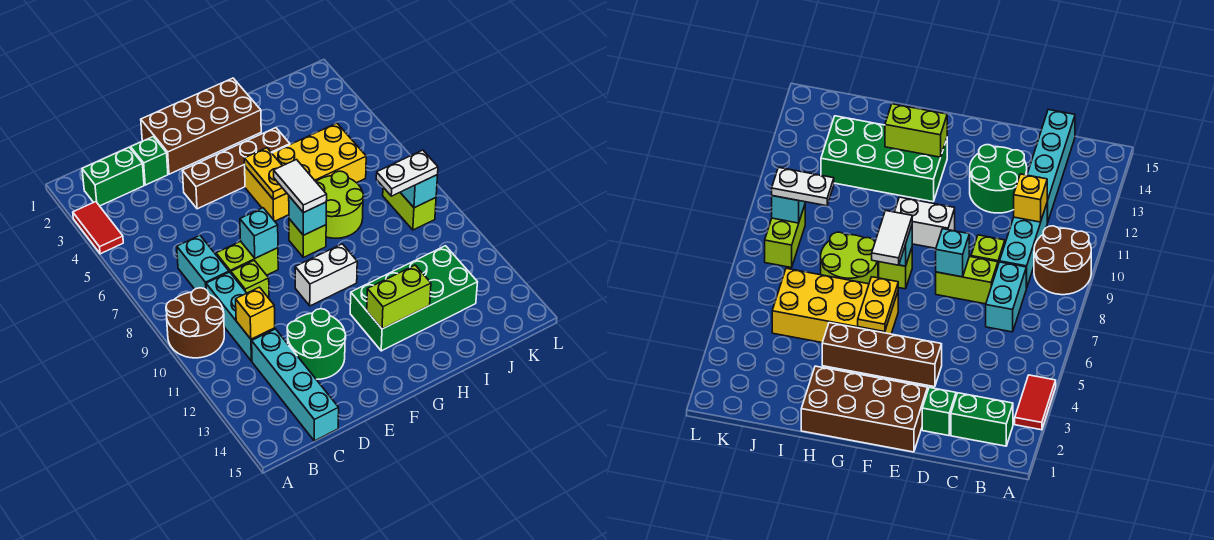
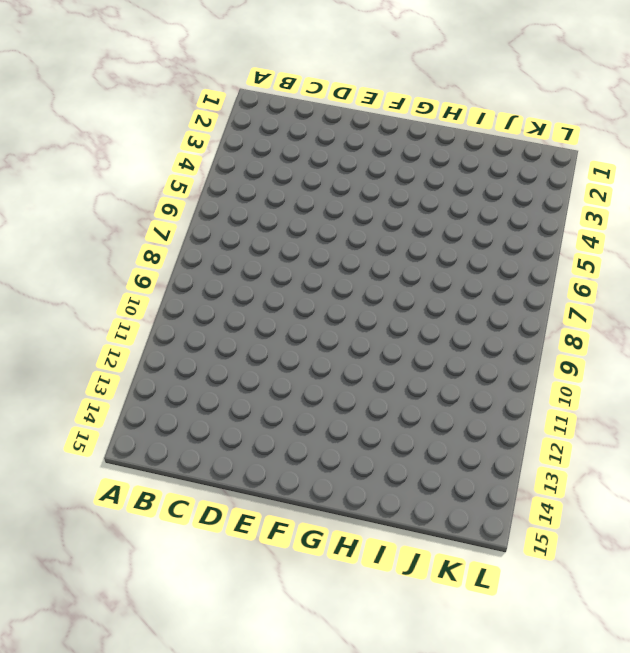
none -> red 1x2 tile [73,202,123,254]
none -> brown 2x2 round brick [166,288,224,358]
none -> green 1x2 brick [82,147,144,206]

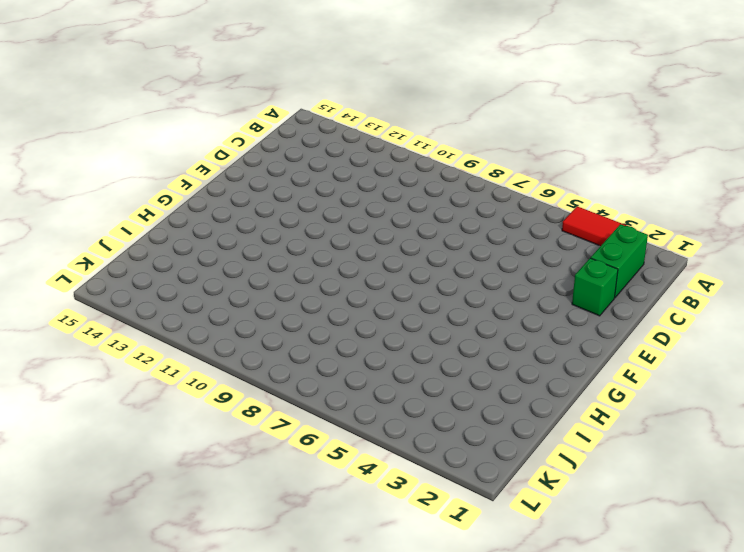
none -> brown 2x2 round brick [166,288,224,358]
none -> cyan 1x2 brick [177,236,229,289]
none -> cyan 1x3 brick [206,272,275,361]

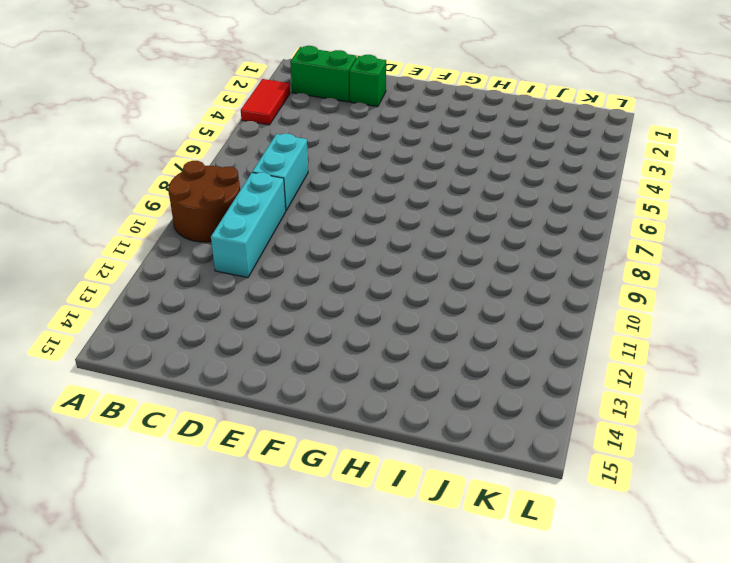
none -> cyan 1x4 brick [252,329,339,441]
none -> lime 1x2 brick [216,241,278,275]
none -> lime 1x1 brick [231,261,269,298]

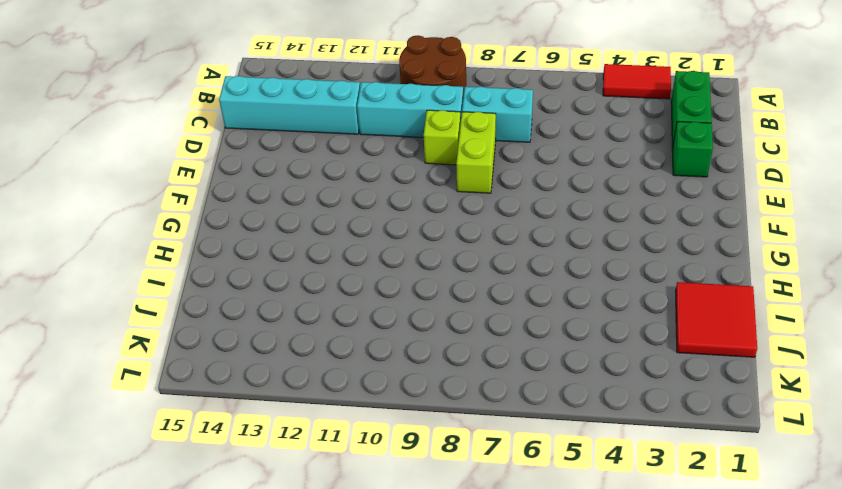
red 2x2 tile [676,282,757,357] -> none
none -> green 2x2 round brick [287,309,346,379]
none -> brown 2x4 brick [141,78,261,174]
none -> brown 1x4 brick [182,128,290,209]

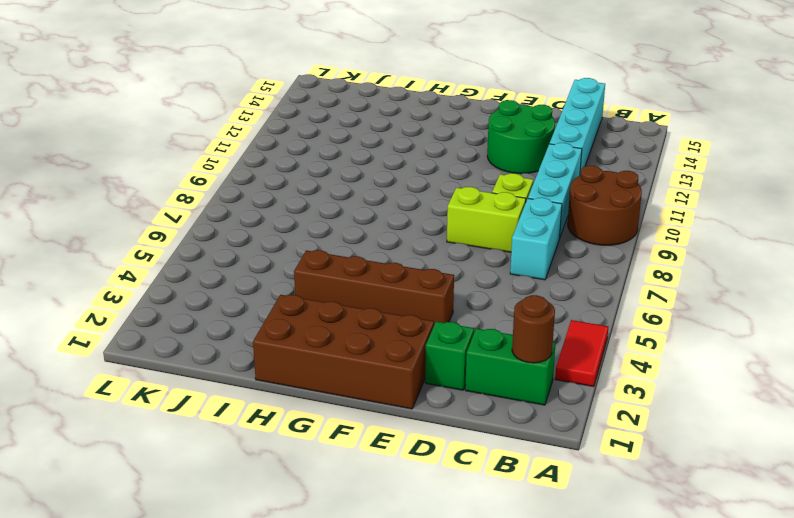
brown 1x1 round brick [512,295,555,363] -> none
none -> white 1x2 brick [295,244,357,306]
none -> yellow 2x4 brick [245,123,366,221]
none -> lime 1x1 brick [289,219,326,257]

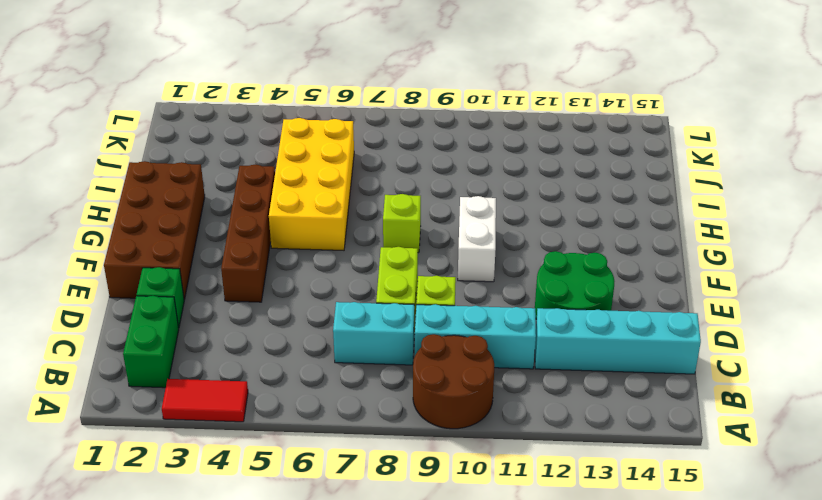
none -> green 2x4 brick [350,246,478,351]
none -> lime 2x2 round brick [316,171,364,238]
none -> lime 1x2 brick [383,187,436,230]

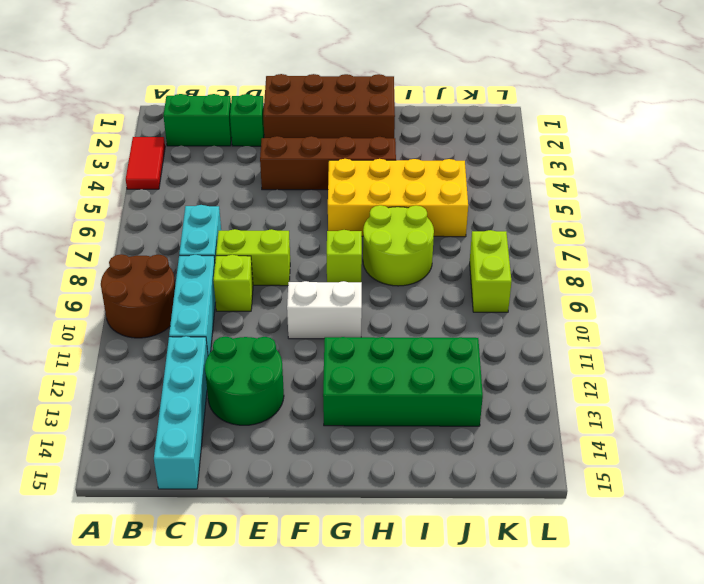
none -> yellow 1x1 brick [236,287,275,339]
none -> cyan 1x1 brick [240,208,278,258]
none -> yellow 1x2 plate [244,148,286,199]

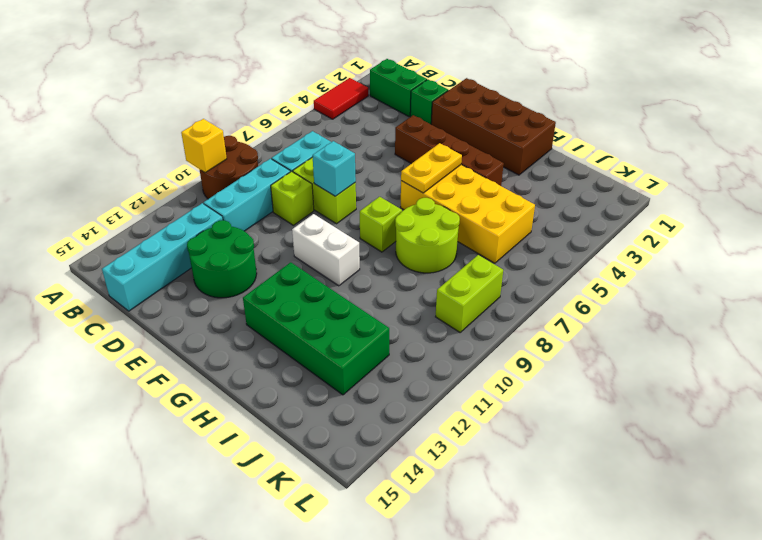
yellow 1x1 brick [181,119,227,173] -> yellow 1x1 brick moved to [236,287,275,339]
none -> cyan 1x1 brick [289,196,326,235]
none -> lime 1x2 brick [367,265,431,329]
none -> cyan 1x1 brick [400,175,438,208]

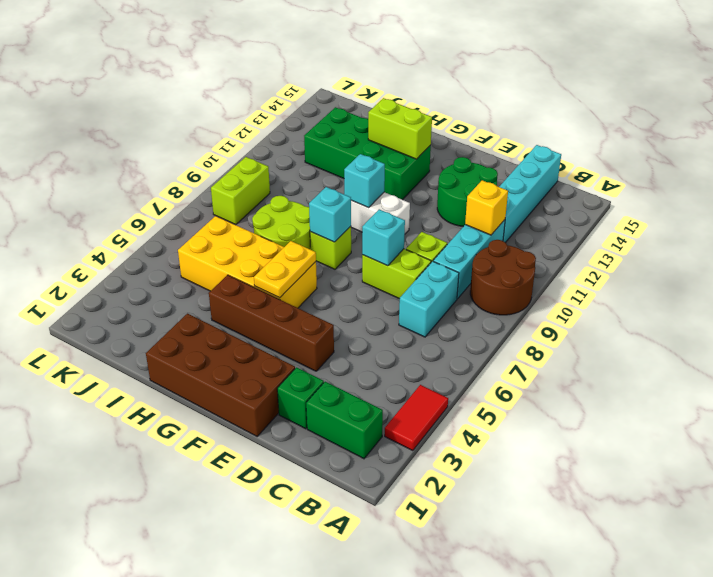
cyan 1x1 brick [344,154,385,208] -> cyan 1x1 brick moved to [400,175,438,208]
none -> white 1x2 tile [274,160,327,213]
none -> white 1x2 plate [376,150,438,196]

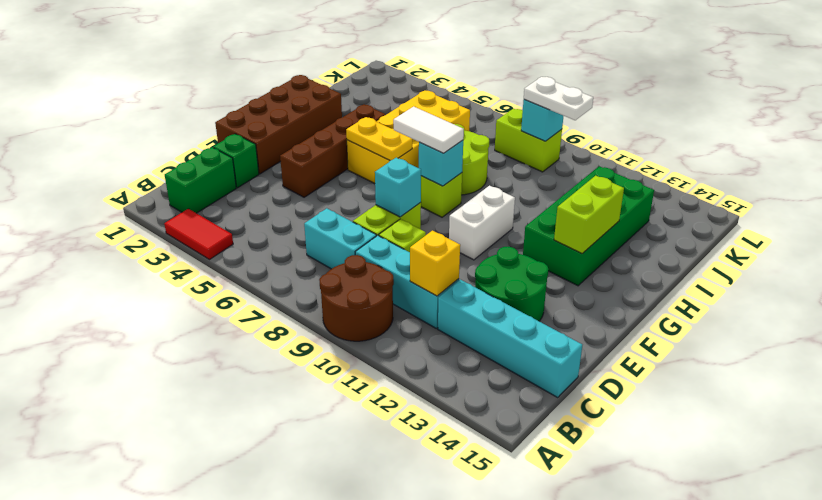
white 1x2 plate [524,77,593,120] -> white 1x2 plate turned to [376,150,438,196]

